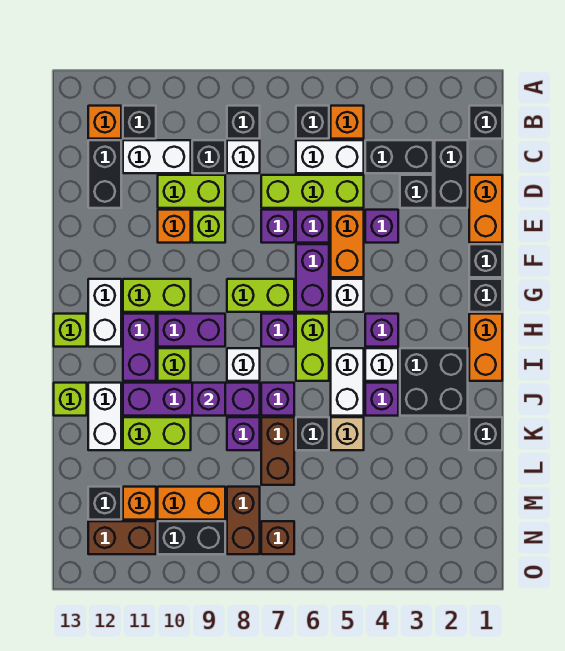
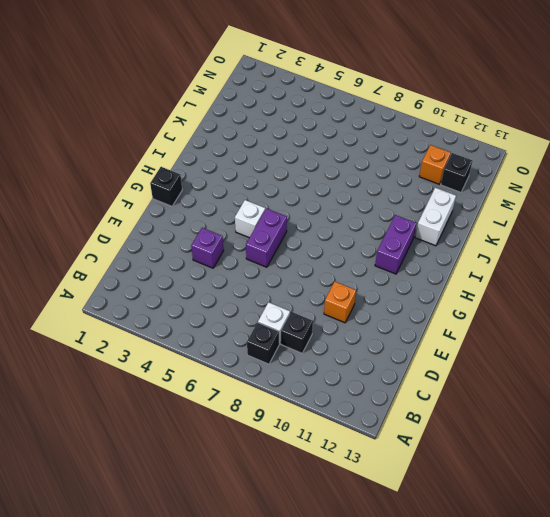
none -> black 1x1 brick [469,106,502,139]
none -> orange 1x1 brick [331,106,364,139]
none -> black 1x1 brick [296,106,329,139]
none -> black 1x1 brick [123,106,156,139]

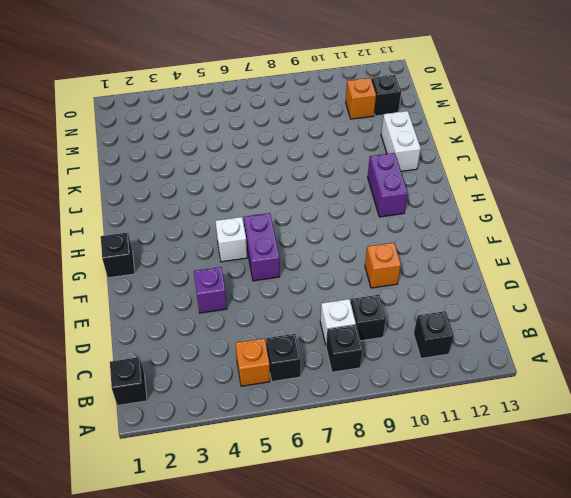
none -> orange 1x1 brick [88,106,121,139]
none -> black 1x2 brick [435,140,468,208]
none -> black 1x2 brick [365,140,433,173]
none -> white 1x2 brick [296,140,364,173]

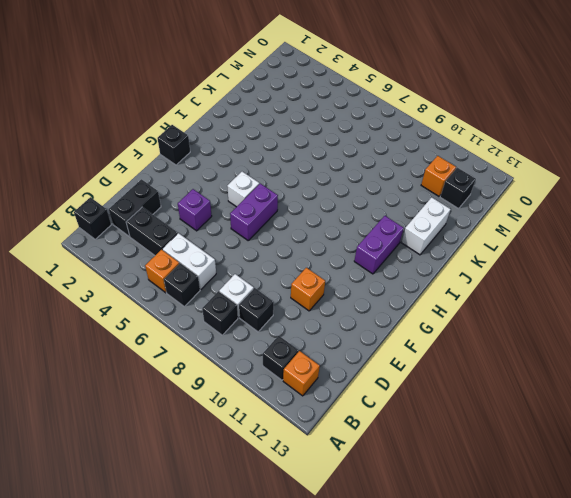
none -> white 1x2 brick [123,140,191,173]
none -> black 1x2 brick [88,140,121,208]
none -> orange 1x2 brick [469,175,502,243]
none -> black 1x1 brick [400,175,433,208]

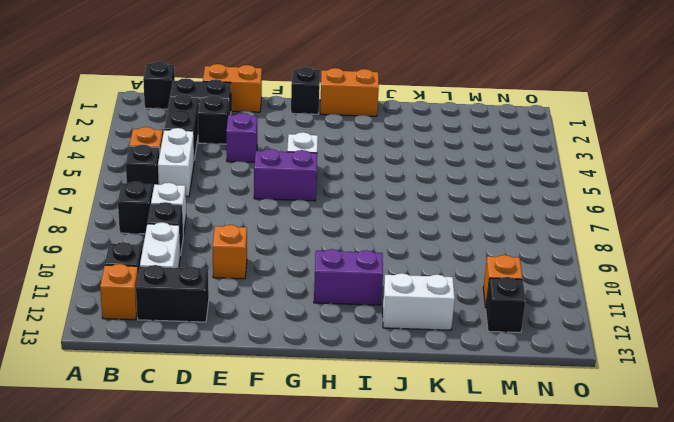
none -> lime 1x3 brick [261,175,364,208]
none -> lime 1x2 brick [158,175,225,208]
none -> orange 1x2 brick [331,210,364,277]
none -> purple 1x1 brick [296,210,329,243]

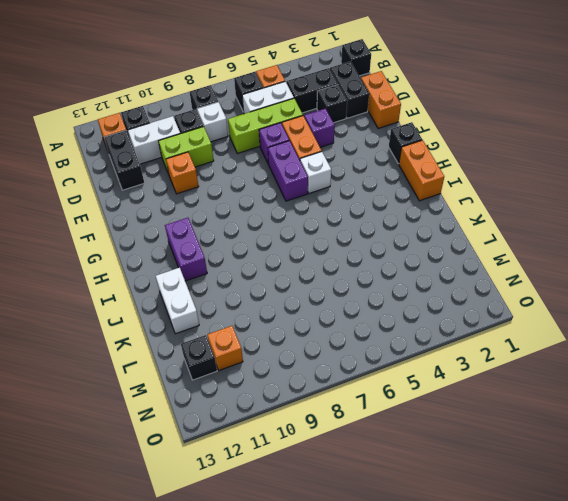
none -> purple 1x1 brick [261,210,294,243]
none -> lime 1x1 brick [192,210,225,243]
none -> black 1x1 brick [469,244,502,277]
none -> lime 1x2 brick [227,279,294,312]

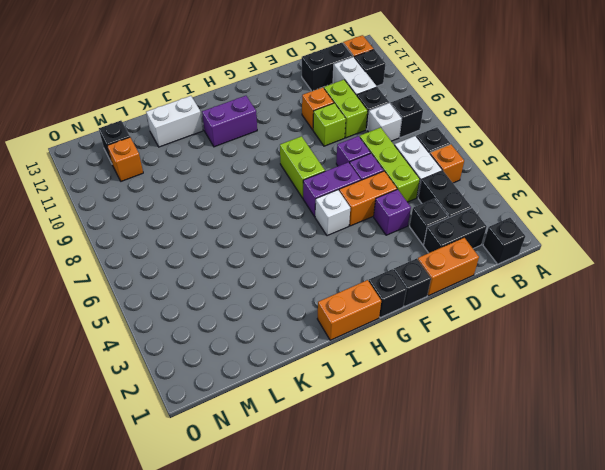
none -> lime 1x2 brick [123,279,191,312]
none -> white 1x2 brick [88,279,121,347]
none -> purple 1x1 brick [365,314,398,347]
none -> lime 1x2 brick [296,314,329,381]

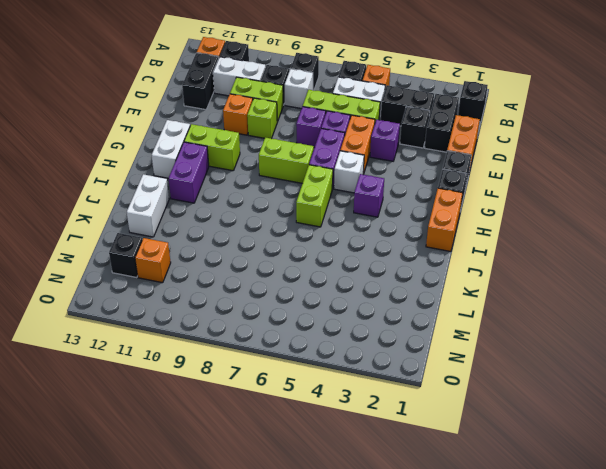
none -> purple 1x1 brick [261,314,294,347]
none -> purple 1x2 brick [158,314,225,347]
none -> lime 1x1 brick [54,314,87,347]
none -> black 2x2 brick [400,348,468,416]

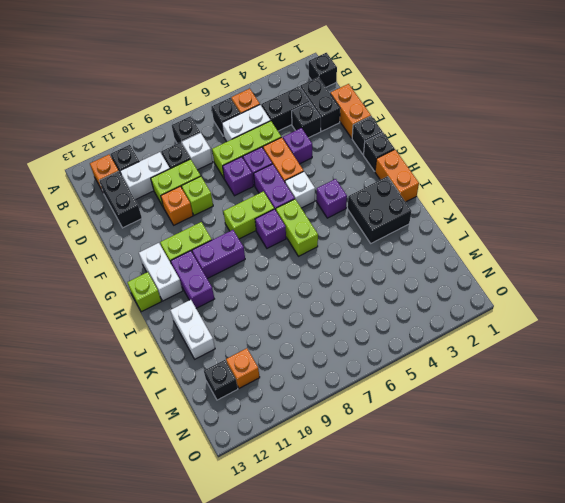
none -> white 1x1 brick [365,348,398,381]
none -> white 1x2 brick [331,348,364,416]
none -> white 1x1 brick [227,348,260,381]
none -> lime 1x1 brick [158,348,191,381]

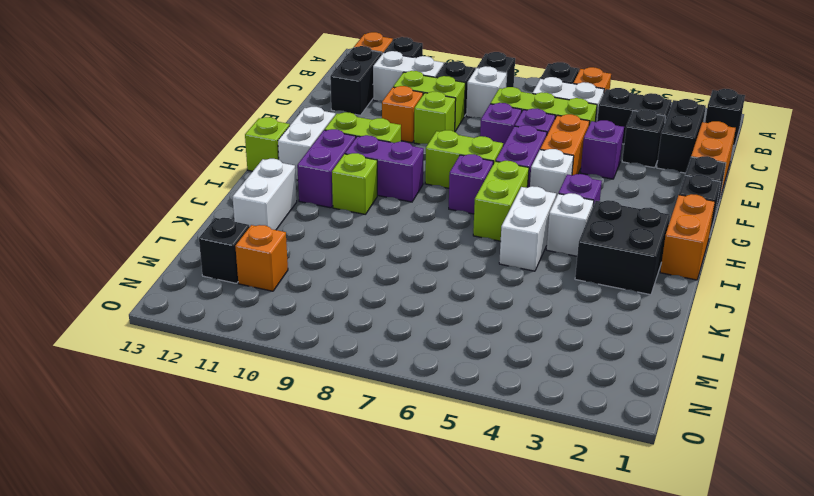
none -> white 1x1 brick [227,348,260,381]
none -> purple 1x1 brick [365,383,398,416]
none -> purple 1x1 brick [261,383,294,416]
none -> purple 1x4 brick [123,383,260,416]

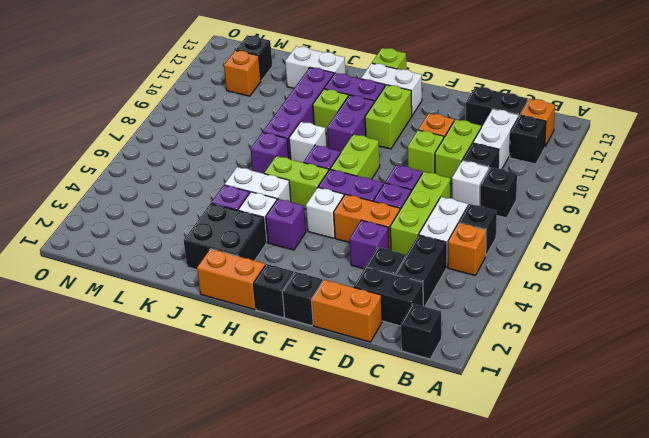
none -> lime 1x1 brick [54,383,87,416]
none -> black 1x1 brick [469,417,502,450]
none -> tan 1x1 brick [331,417,364,450]
none -> black 1x1 brick [296,417,329,450]

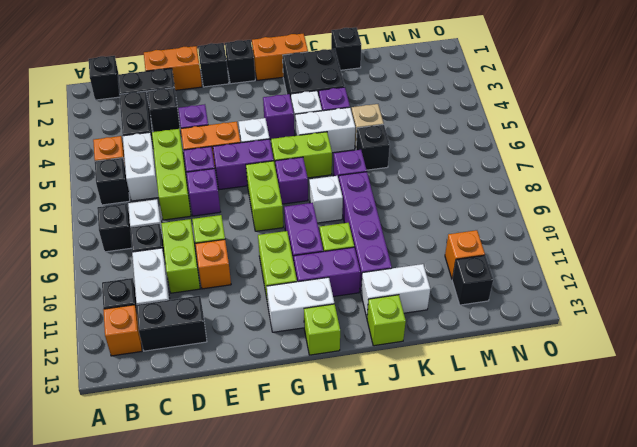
none -> brown 1x2 brick [261,417,294,485]
none -> purple 1x1 brick [227,417,260,450]
none -> lime 1x2 brick [123,417,191,450]
none -> brown 1x2 brick [227,487,260,554]

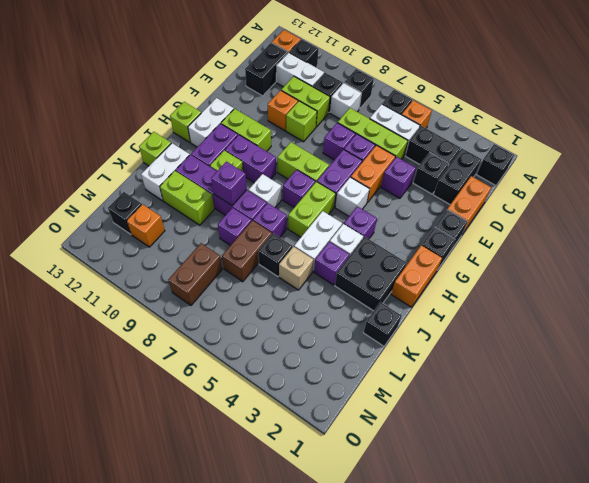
none -> orange 1x2 brick [158,487,225,520]
none -> brown 1x1 brick [261,521,294,554]
none -> black 1x2 brick [158,521,225,554]
none -> brown 1x2 brick [88,521,156,554]

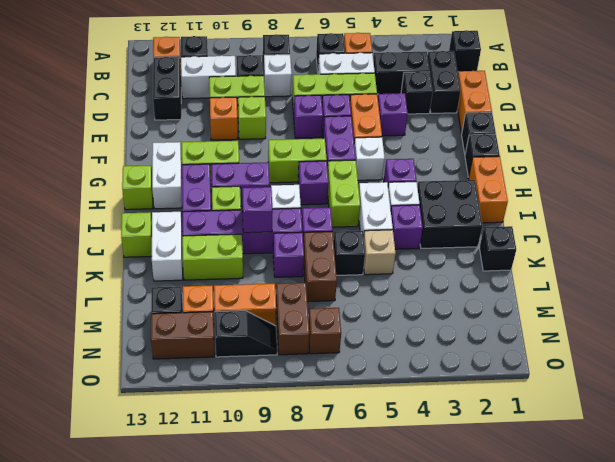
black 1x2 slope [215,311,277,357] -> black 1x2 brick [158,521,225,554]

